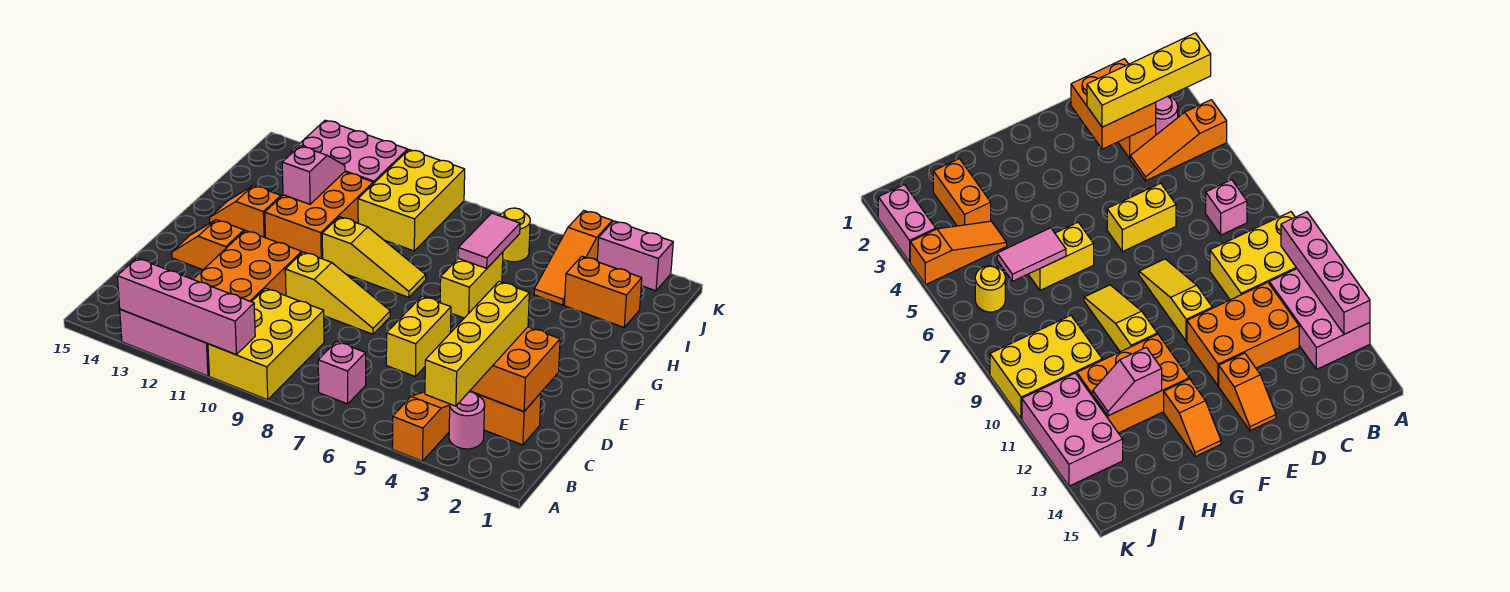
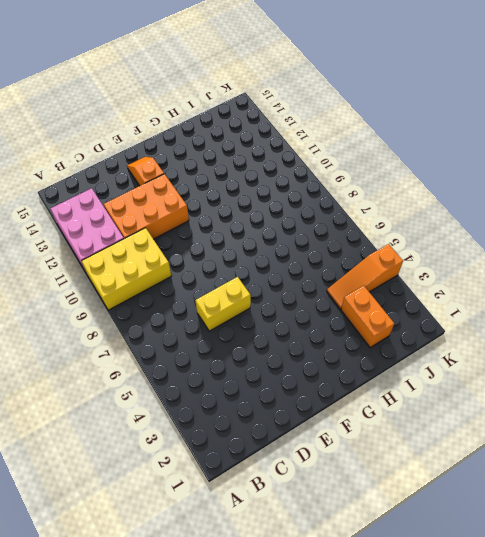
none -> orange 1x3 slope [392,392,450,461]
none -> pink 1x1 round brick [449,392,485,449]
none -> pink 1x1 brick [318,341,366,404]

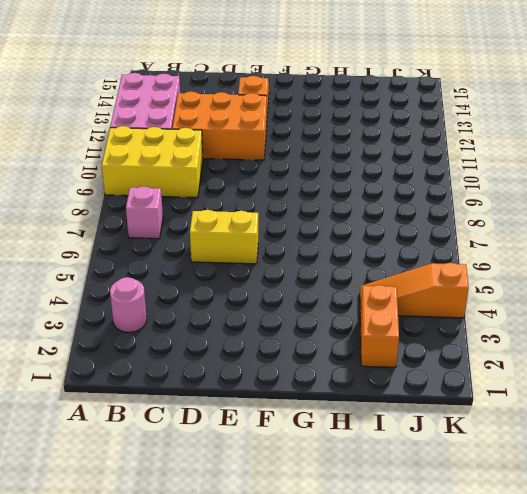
none -> orange 1x3 slope [392,392,450,461]
none -> orange 1x2 brick [469,391,541,445]
none -> yellow 1x3 slope [285,252,390,334]

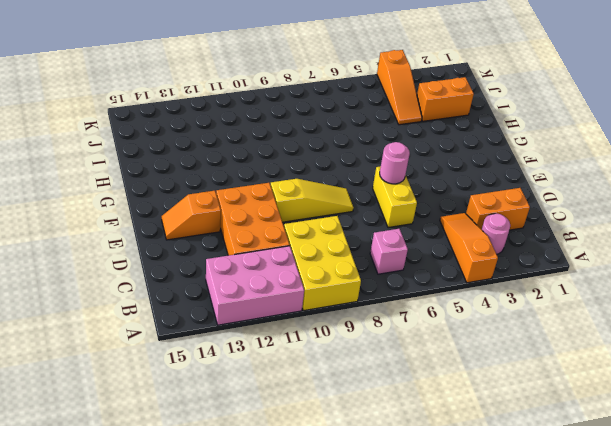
pink 1x1 round brick [380,142,410,184] -> none
none -> yellow 1x2 brick [440,252,503,318]
none -> yellow 1x3 slope [322,217,426,297]
none -> orange 2x3 brick [265,172,373,259]

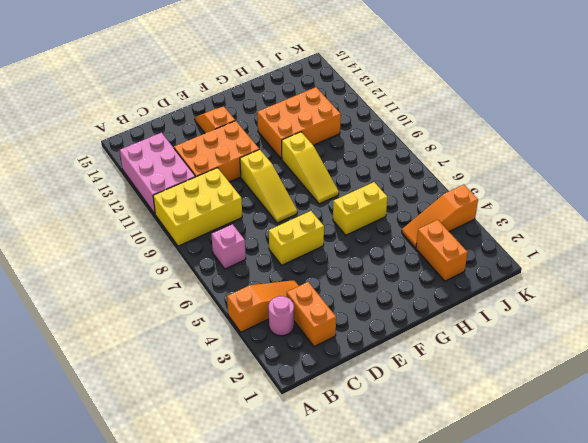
none -> orange 1x2 slope [210,185,281,238]
none -> yellow 2x3 brick [358,150,465,251]
none -> yellow 1x1 round brick [500,208,530,262]

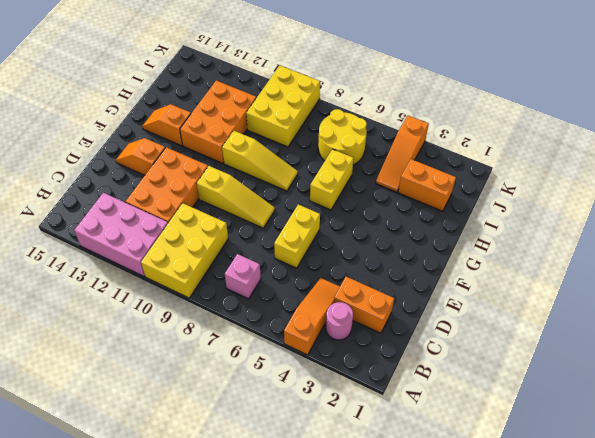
yellow 2x2 round brick [318,109,367,165] -> yellow 1x1 round brick [500,208,530,262]
none -> pink 2x3 brick [291,120,408,184]
none -> pink 1x2 brick [597,221,673,291]
none -> pink 1x4 brick [117,258,255,354]

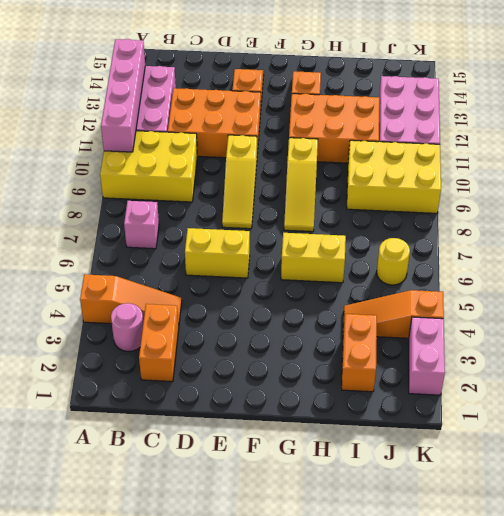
none -> orange 2x2 brick [470,327,560,412]
none -> pink 1x2 tile [458,213,520,268]
none -> pink 1x2 slope [282,146,345,204]

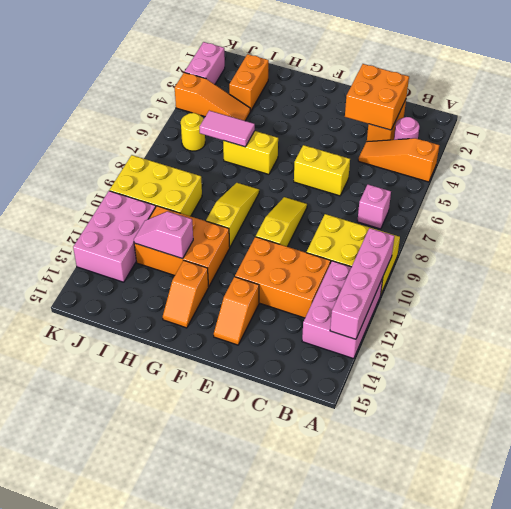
none -> yellow 1x4 brick [425,281,529,406]

